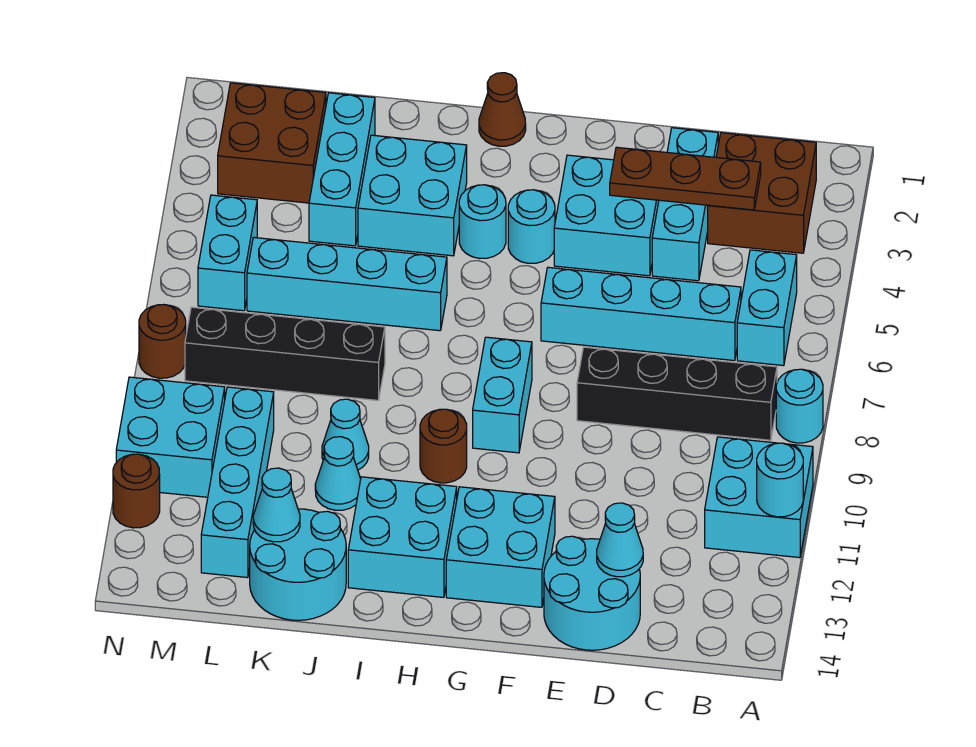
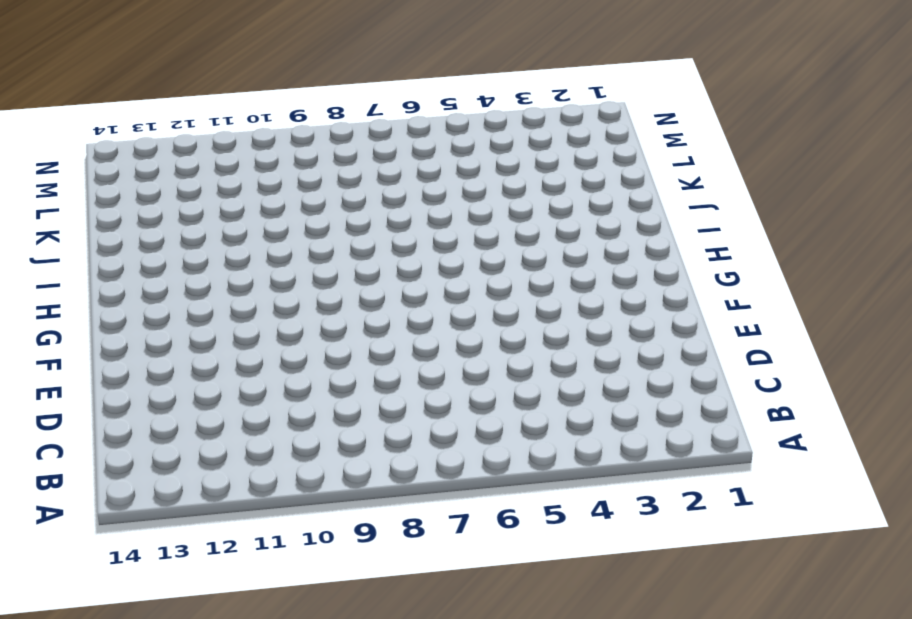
none -> cyan 1x1 round brick [776,369,823,443]
none -> cyan 2x2 brick [705,437,813,558]
none -> brown 2x2 brick [708,133,816,253]
none -> cyan 1x2 brick [737,250,797,366]

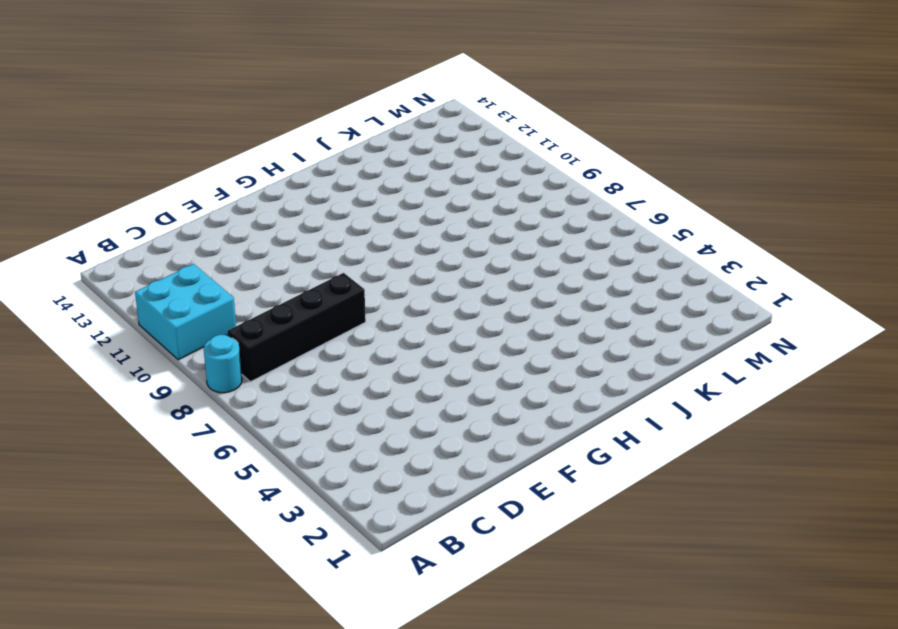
none -> brown 2x2 brick [708,133,816,253]
none -> cyan 1x2 brick [737,250,797,366]
none -> cyan 1x4 brick [541,267,741,361]
none -> cyan 1x3 brick [652,128,718,281]

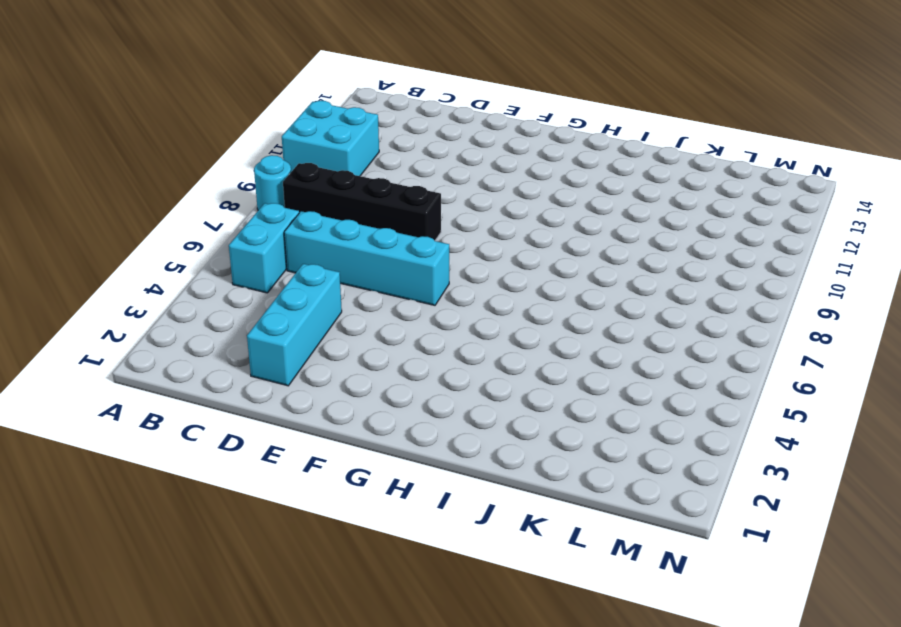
none -> brown 2x2 brick [708,133,816,253]
none -> cyan 2x2 round brick [544,536,640,650]
none -> cyan 2x2 brick [554,155,659,276]
none -> cyan 2x2 brick [446,487,555,607]

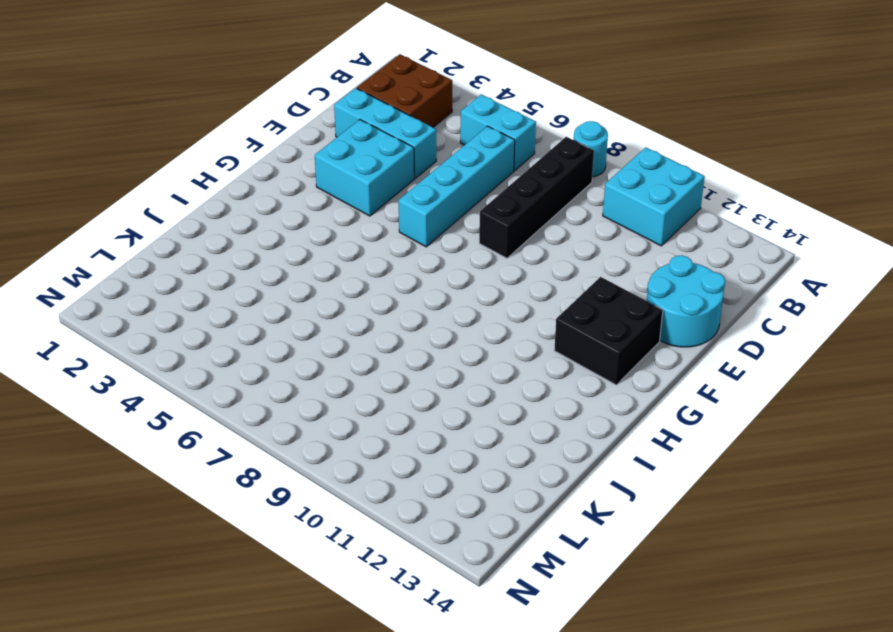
black 2x2 brick [554,277,663,385] -> cyan 2x2 brick [446,487,555,607]
none -> cyan 1x1 round brick [508,190,555,263]
none -> cyan 1x2 brick [473,337,532,453]
none -> brown 1x1 cone [479,73,526,146]
none -> cyan 1x1 round brick [459,185,506,259]

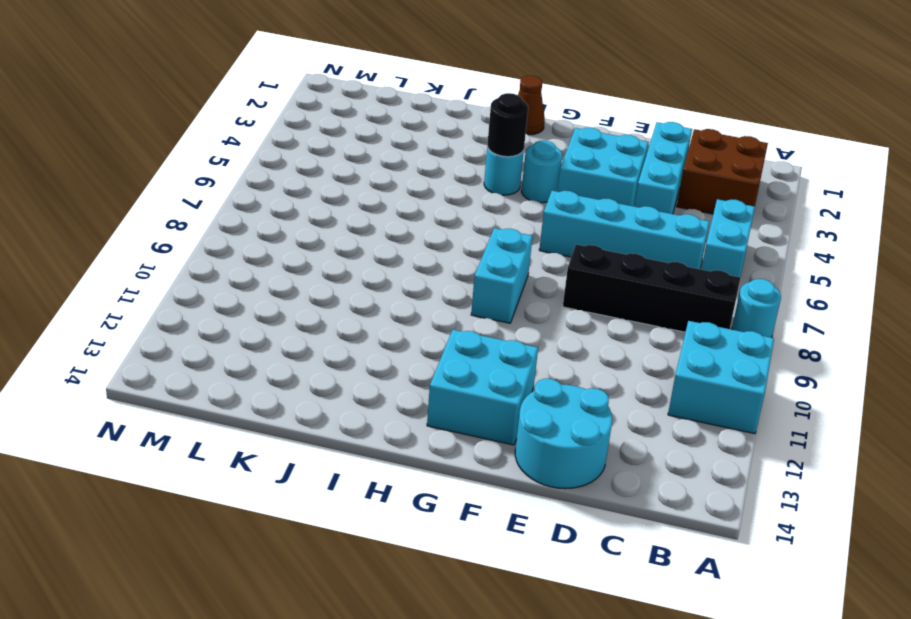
black 1x1 round brick [487,93,528,157] -> none
none -> brown 1x1 round brick [420,409,467,483]
none -> cyan 2x2 brick [348,477,457,597]
none -> cyan 2x2 brick [358,135,467,256]
none -> cyan 1x4 brick [247,237,447,331]

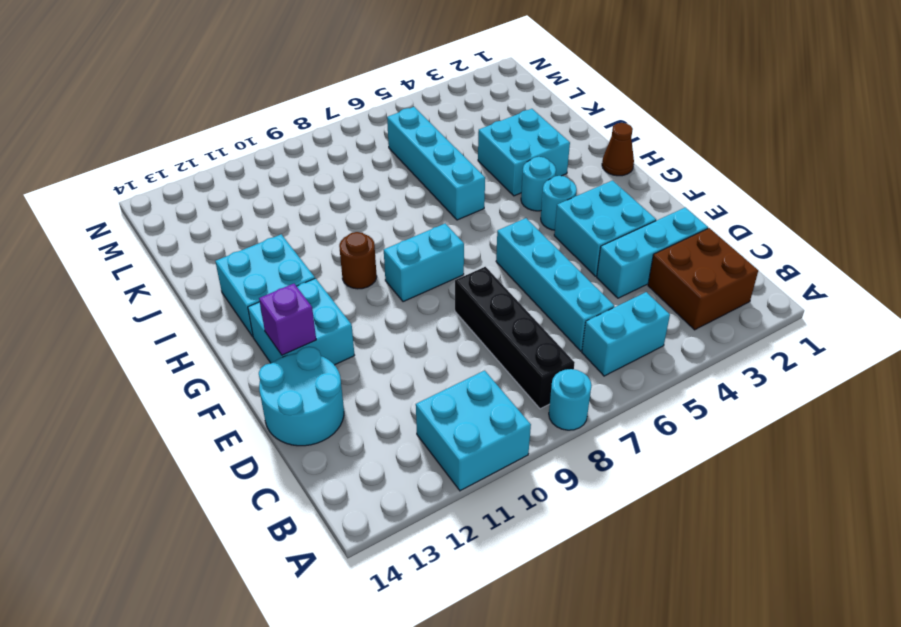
purple 1x1 brick [259,284,316,355] -> none
none -> black 1x4 brick [185,307,385,400]
none -> cyan 1x1 cone [322,399,369,470]
none -> cyan 1x1 cone [315,437,361,510]
none -> cyan 2x2 round brick [250,509,346,620]

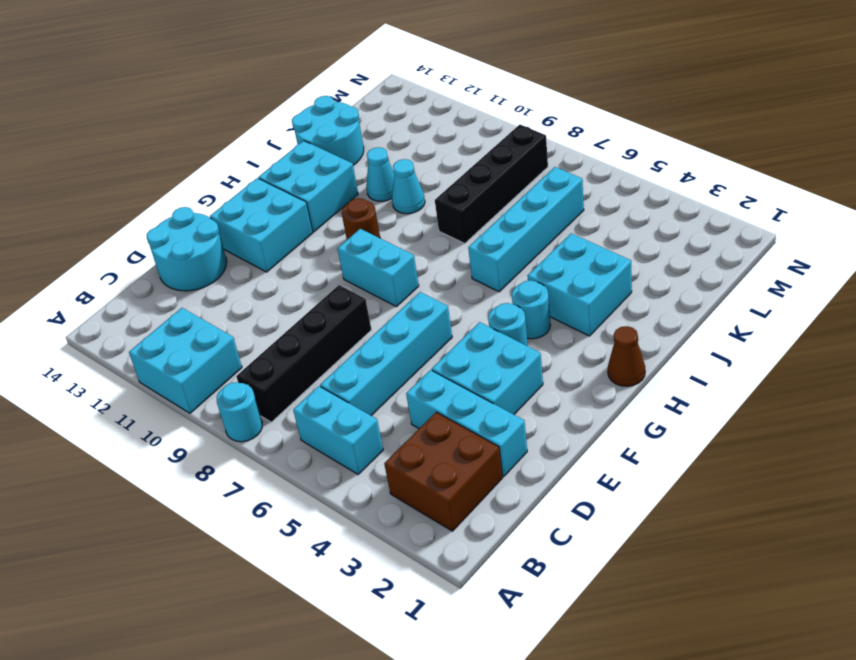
none -> cyan 1x3 brick [309,93,375,246]
none -> brown 2x2 brick [218,83,326,203]
none -> cyan 1x4 brick [201,387,274,578]
none -> cyan 1x2 brick [198,195,257,311]

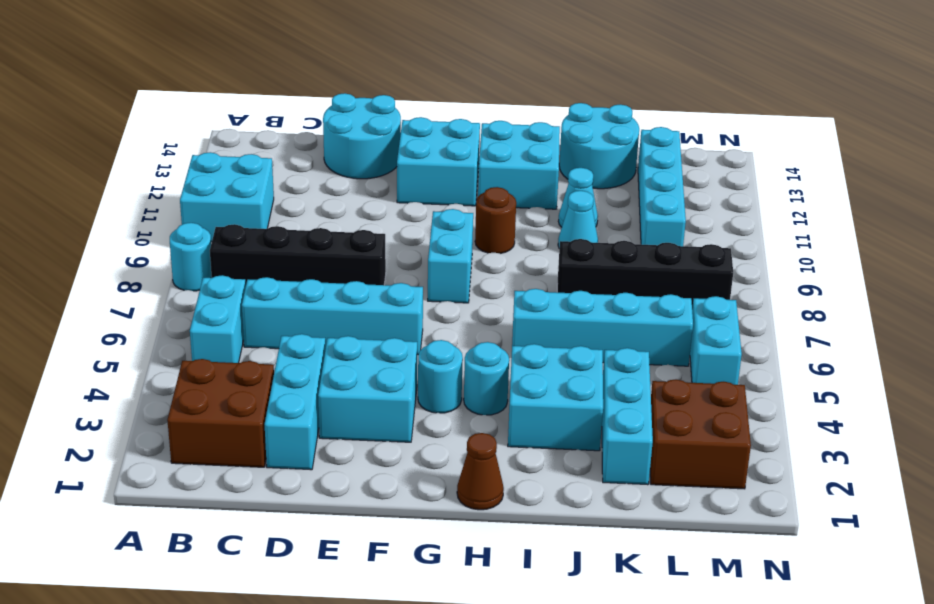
none -> cyan 2x2 brick [116,377,225,497]
none -> brown 1x1 round brick [139,305,186,378]
none -> brown 1x1 round brick [113,454,160,528]
none -> cyan 1x1 round brick [757,443,803,517]

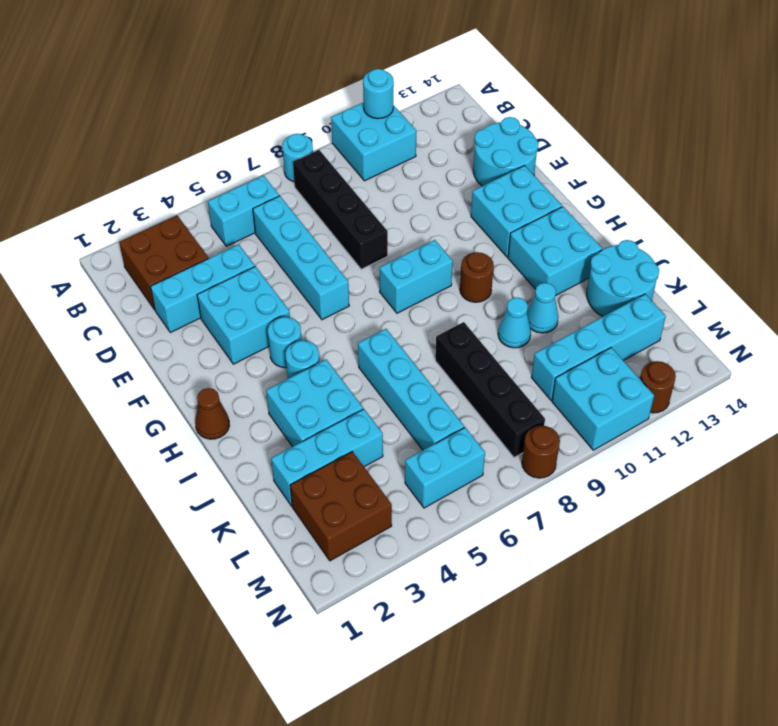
none -> brown 1x3 plate [610,147,761,210]
none -> cyan 1x1 cone [597,503,643,577]
none -> cyan 1x1 cone [253,468,300,542]

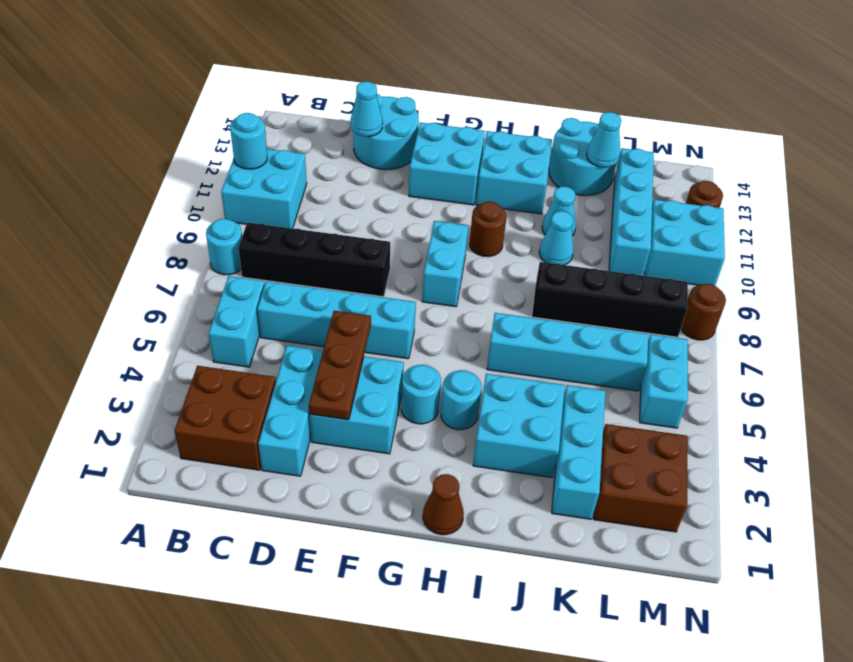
brown 1x3 plate [309,311,371,420] -> brown 1x3 plate turned to [610,147,761,210]

